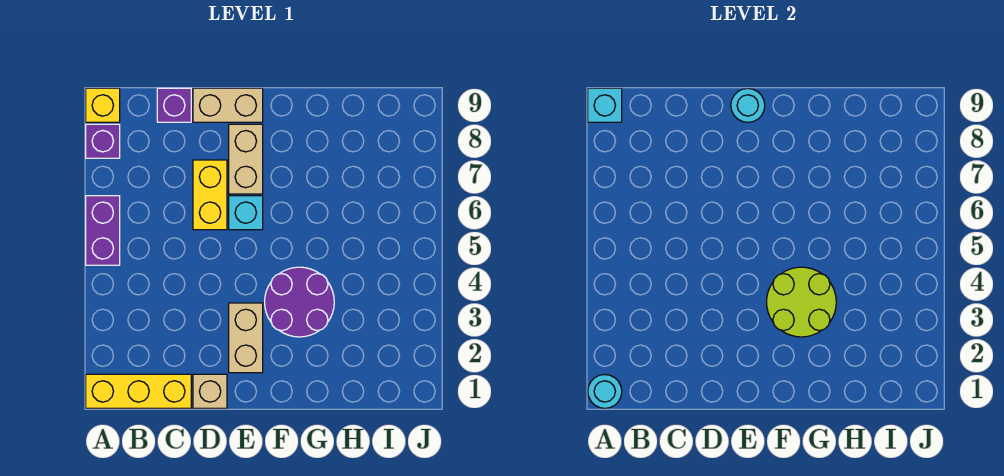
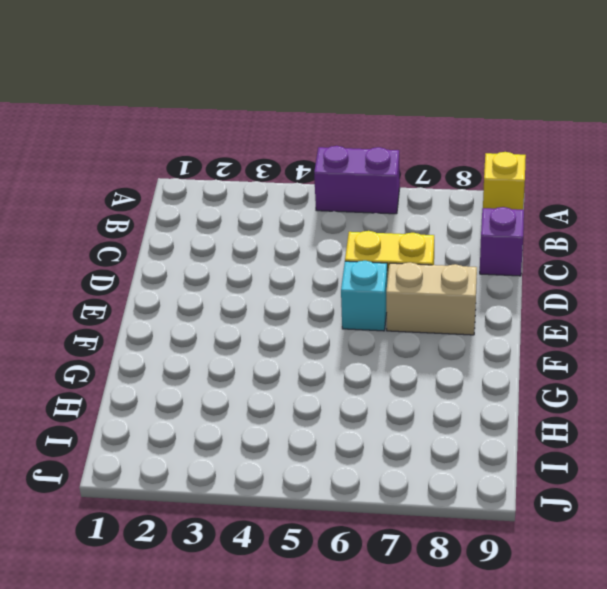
none -> yellow 1x3 brick [86,374,191,408]
none -> purple 1x1 brick [86,124,120,158]
none -> tan 1x1 brick [193,374,227,408]

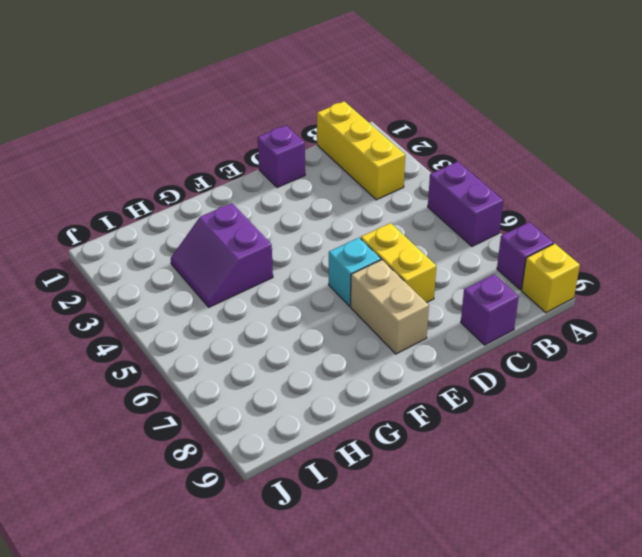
yellow 1x3 brick [317,101,405,200] -> yellow 1x3 brick turned to [86,374,191,408]
purple 1x1 brick [258,126,305,188] -> tan 1x1 brick [193,374,227,408]
purple 2x2 slope [171,203,273,307] -> purple 2x2 round brick [265,267,334,337]
none -> tan 1x2 brick [193,88,263,122]
none -> tan 1x2 brick [229,303,263,373]
none -> cyan 1x1 round brick [588,375,622,408]

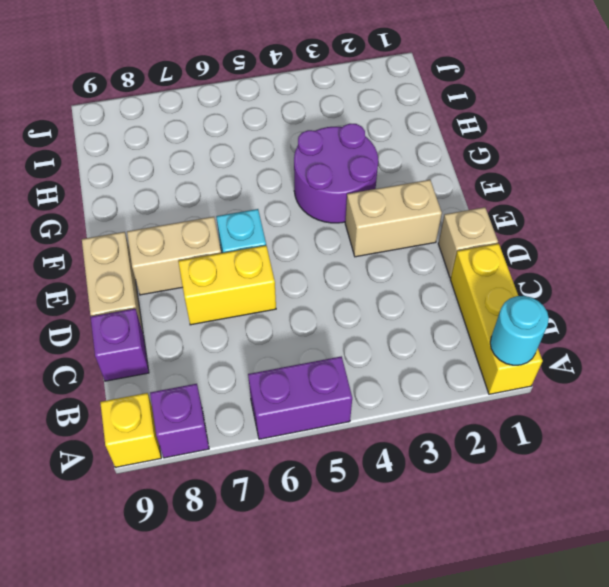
none -> cyan 1x1 brick [588,88,622,122]
none -> cyan 1x1 round brick [731,88,765,122]
none -> lime 2x2 round brick [767,267,836,337]

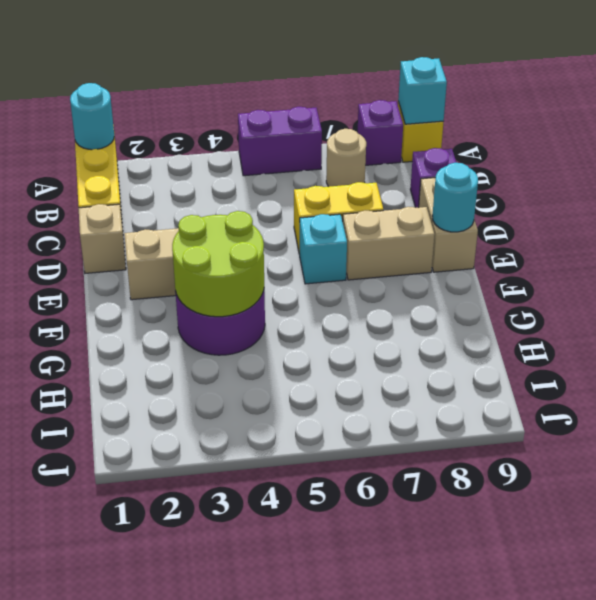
tan 1x1 round brick [326,129,366,187] -> none

